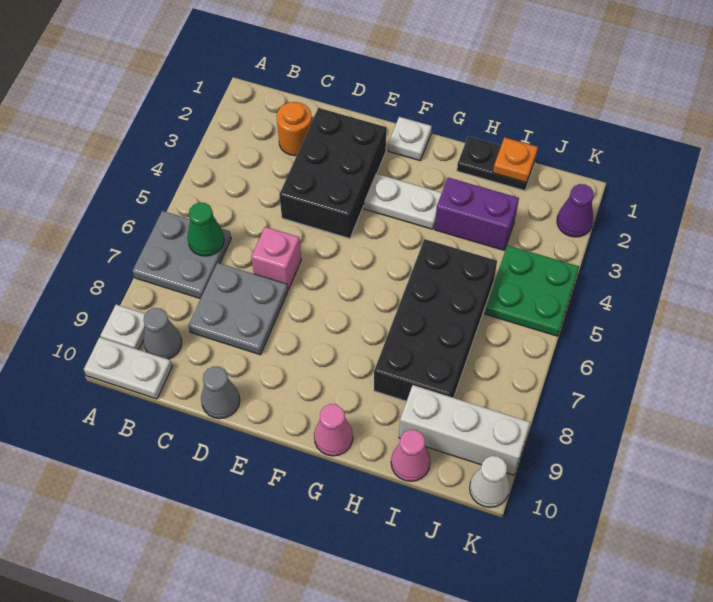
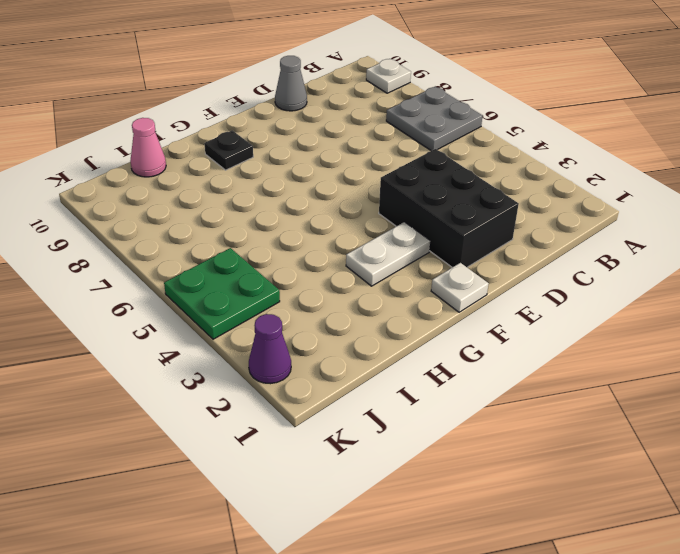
black 1x1 plate [204,130,253,170] -> none
none -> white 1x2 plate [84,337,172,399]
none -> grey 1x1 cone [143,308,182,359]
none -> orange 1x1 round brick [277,102,312,156]

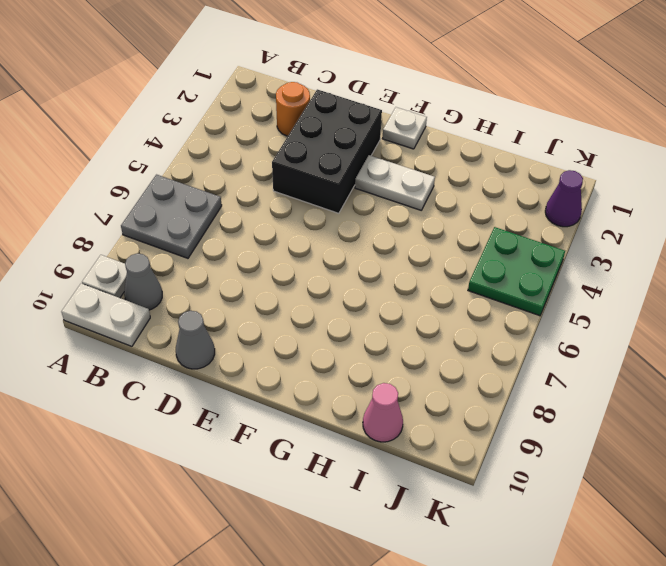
none -> grey 2x2 plate [188,263,288,355]
none -> pink 1x1 brick [251,227,301,290]
none -> pink 1x1 cone [314,404,353,456]

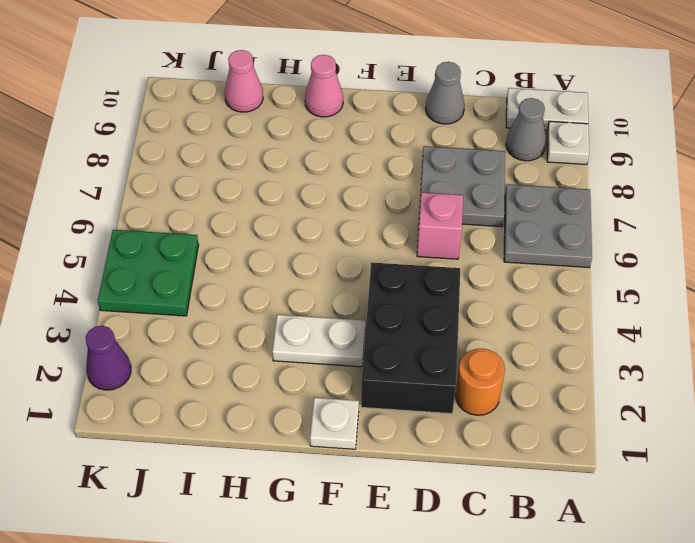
none -> black 1x2 plate [457,136,536,191]
none -> purple 1x2 brick [435,178,519,250]
none -> black 2x4 brick [374,239,497,401]

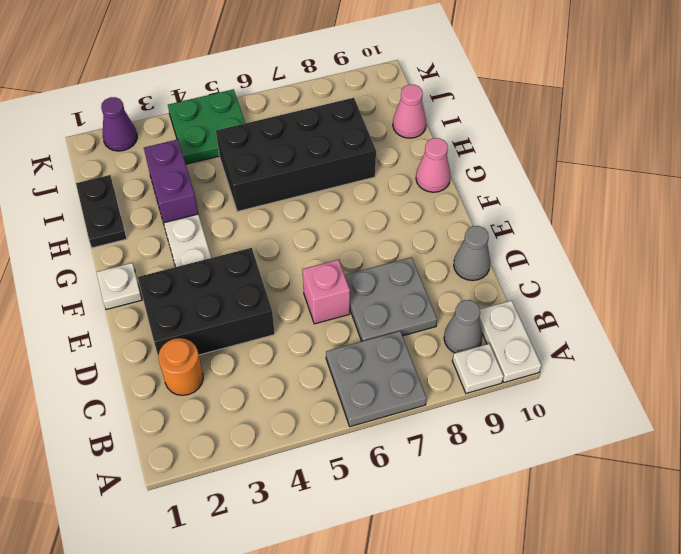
none -> white 1x3 brick [399,385,530,475]
none -> white 1x1 cone [470,456,510,507]
none -> green 1x1 cone [188,203,224,256]

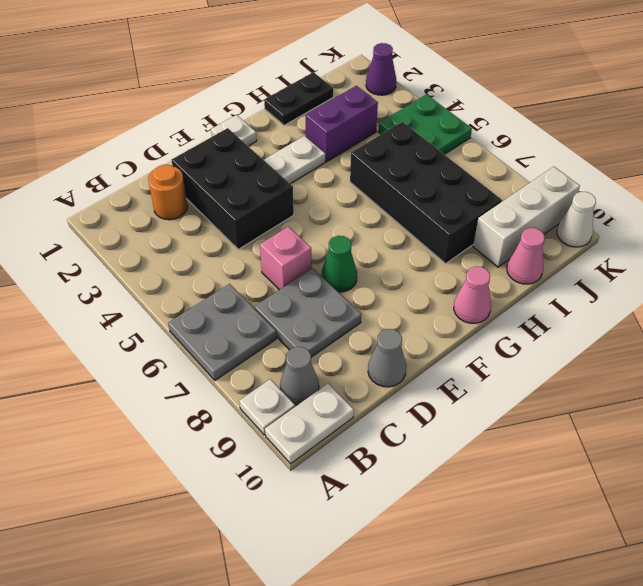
green 1x1 cone [322,236,357,292] -> green 1x1 cone moved to [188,203,224,256]
none -> orange 1x1 plate [493,138,538,183]

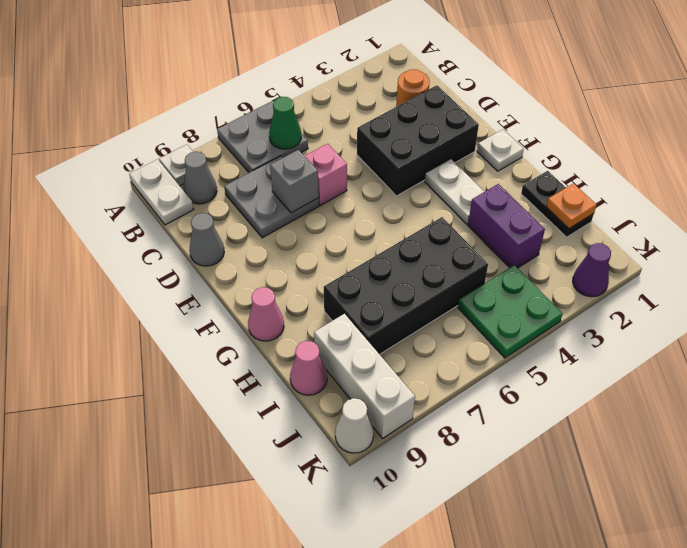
grey 1x1 brick [270,150,319,213] -> none

